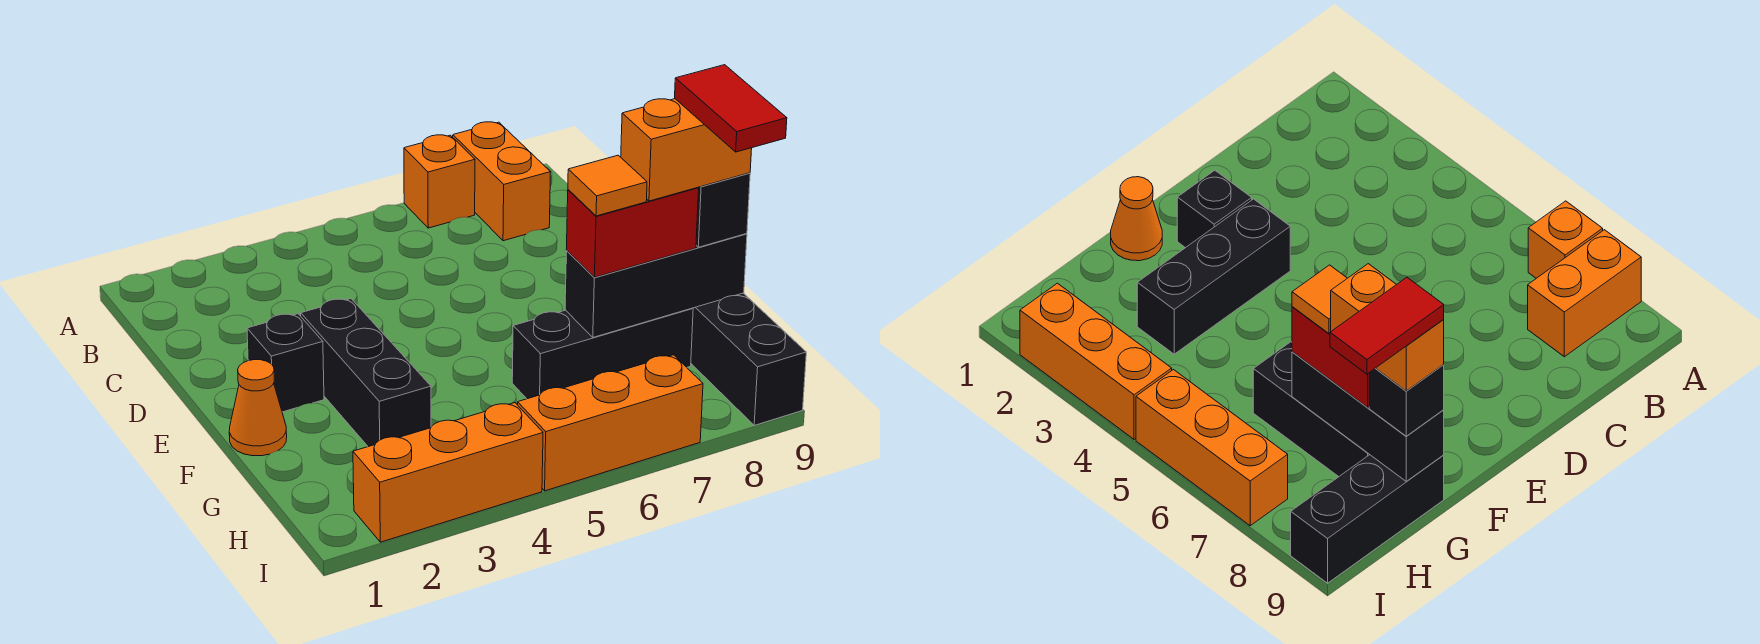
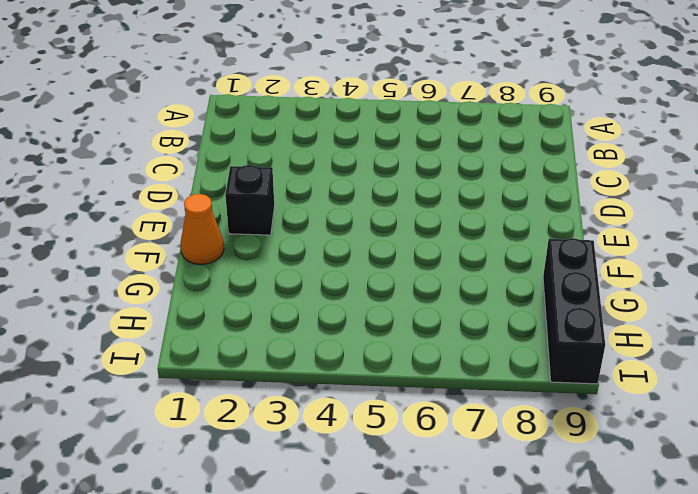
none -> orange 1x1 brick [404,135,475,228]
none -> orange 1x2 brick [453,122,551,241]
none -> black 1x3 brick [301,299,431,447]

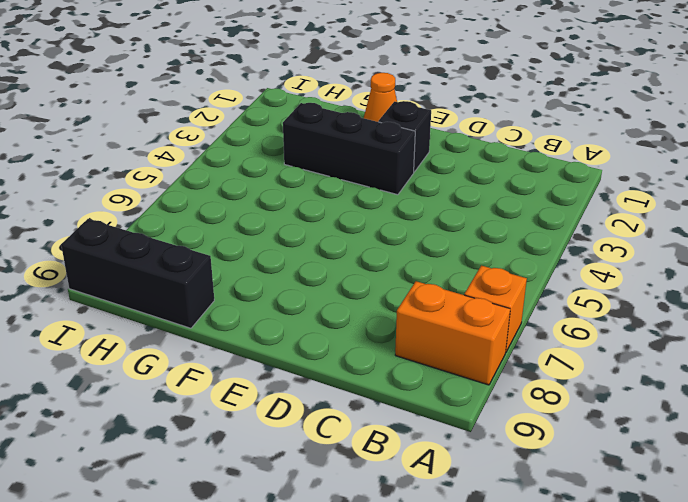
none -> black 1x3 brick [512,308,693,399]
none -> orange 1x3 brick [353,403,543,542]
none -> orange 1x3 brick [518,355,703,491]

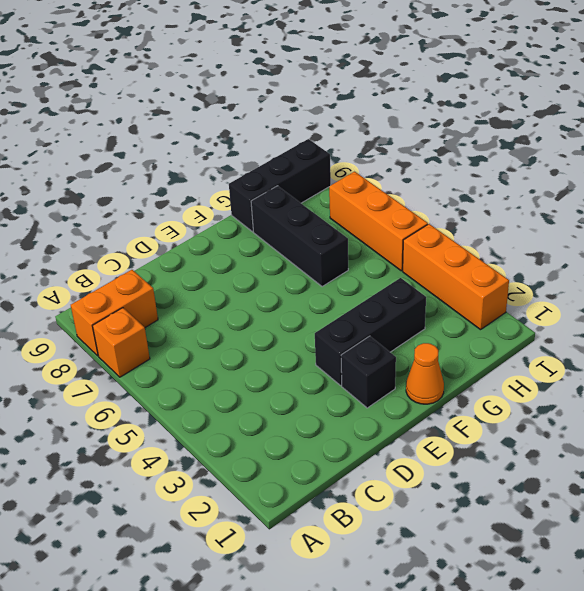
none -> black 1x3 brick [565,234,747,337]
none -> red 1x2 brick [566,188,699,277]
none -> black 1x1 brick [696,173,750,247]

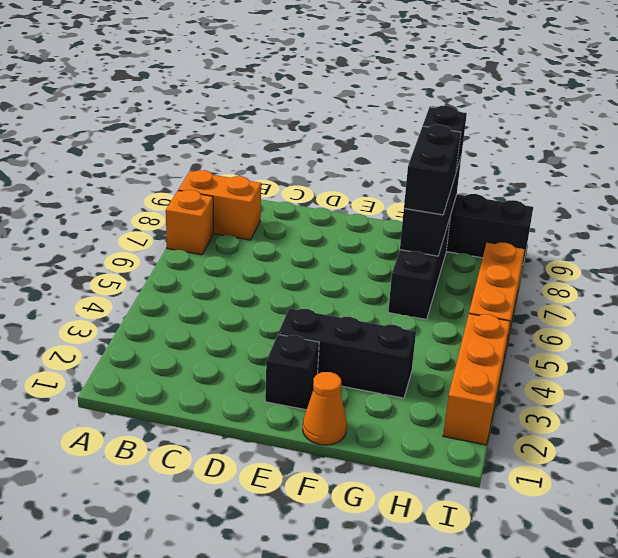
black 1x2 brick [404,125,461,215] -> red 1x2 brick [566,188,699,277]
none -> orange 1x1 tile [568,155,647,216]
none -> orange 1x2 brick [621,99,752,201]
none -> red 1x2 tile [675,65,787,152]

